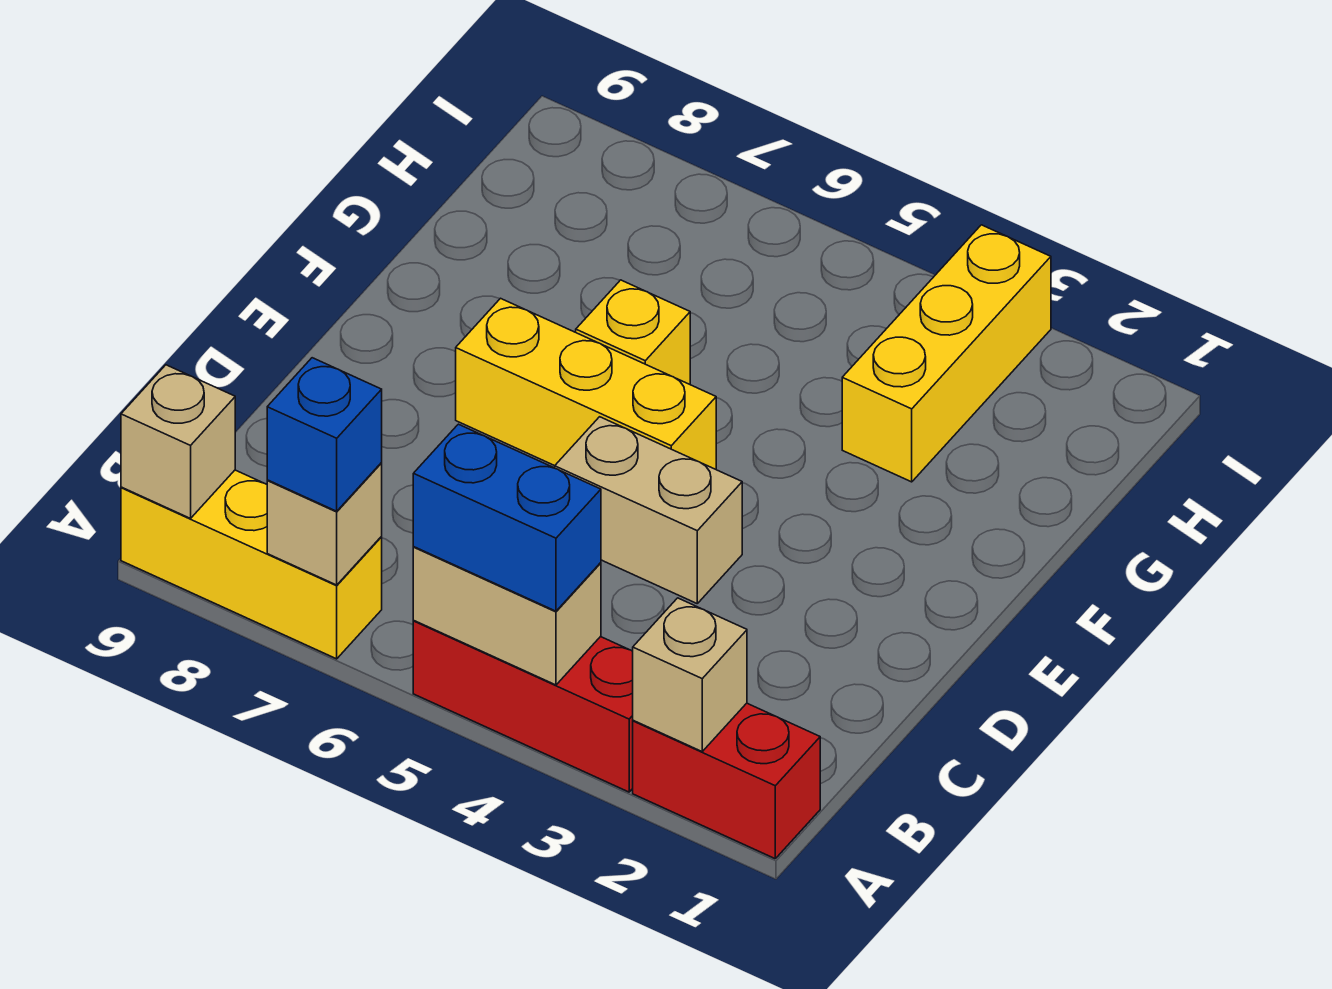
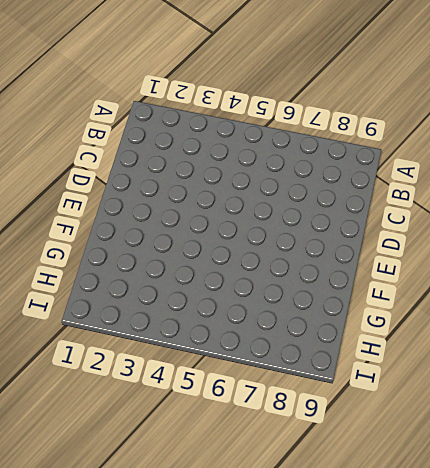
none -> red 1x2 brick [633,703,820,858]
none -> red 1x3 brick [413,621,633,792]
none -> yellow 1x3 brick [121,470,382,659]

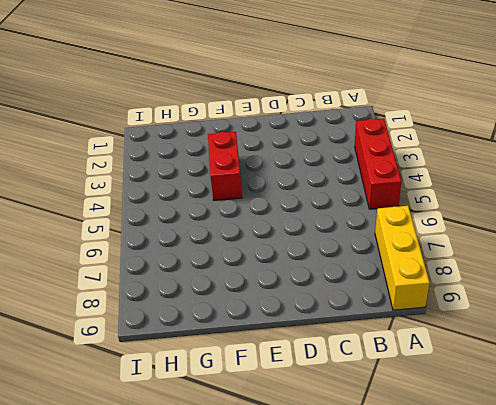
red 1x2 brick [208,132,242,200] -> red 1x2 brick moved to [633,703,820,858]
none -> tan 1x2 brick [555,417,742,603]
none -> yellow 1x3 brick [456,298,716,469]
none -> yellow 1x1 brick [576,280,690,384]

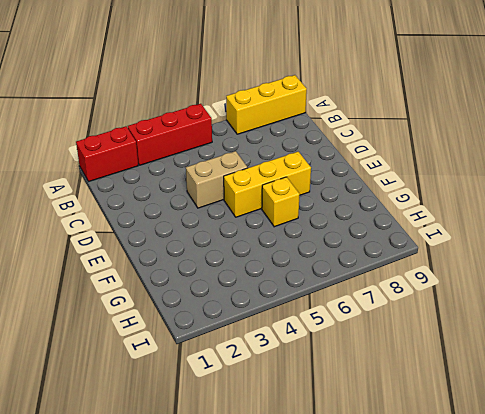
none -> yellow 1x3 brick [842,225,1051,482]
none -> tan 1x1 brick [633,598,747,751]
none -> tan 1x2 brick [413,547,601,685]

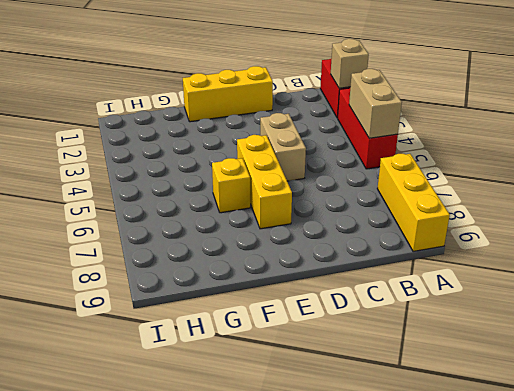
yellow 1x3 brick [183,66,273,122] -> yellow 1x3 brick moved to [842,225,1051,482]
none -> tan 1x1 brick [267,463,382,585]
none -> tan 1x1 brick [121,365,235,518]
none -> blue 1x2 brick [413,424,601,611]

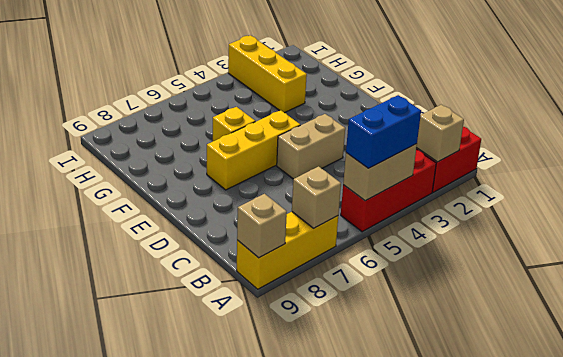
none -> blue 1x1 brick [267,358,382,511]

